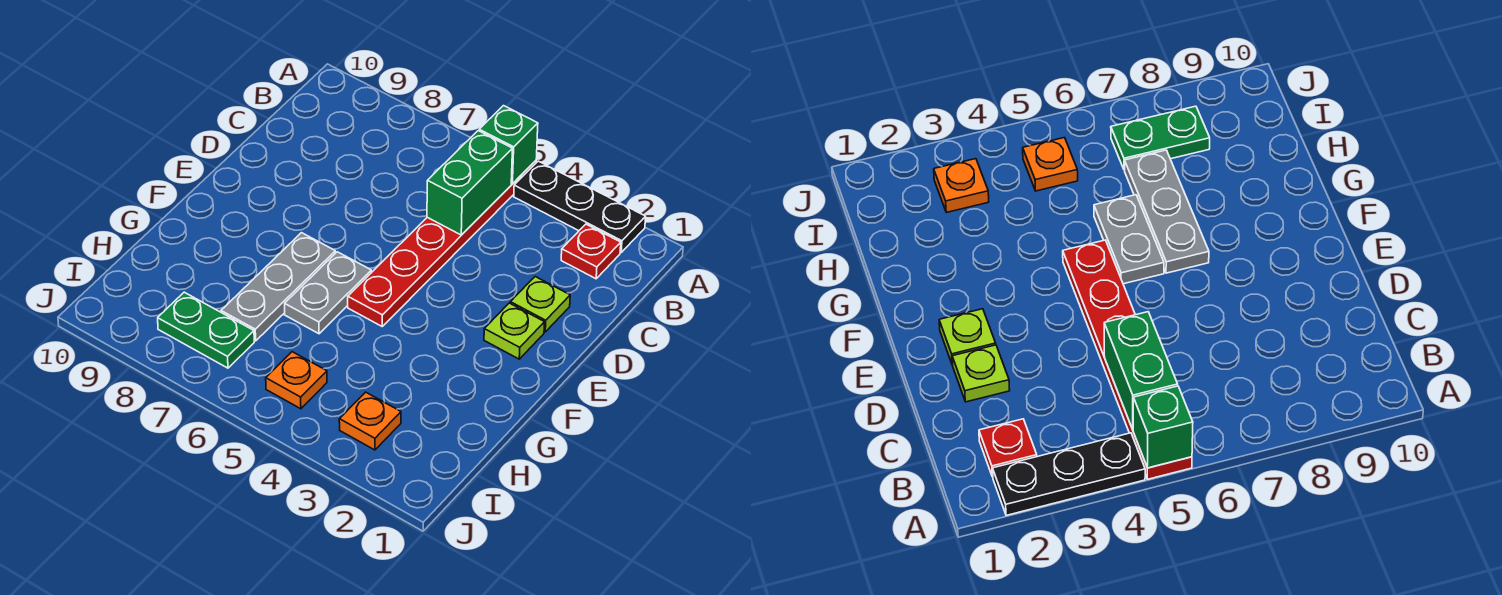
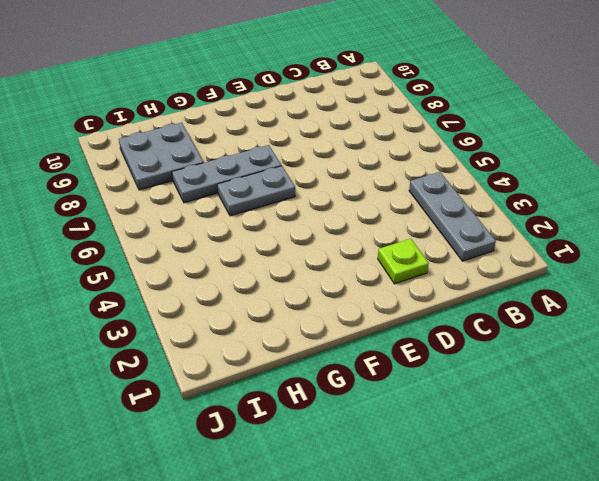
grey 1x3 plate [409,172,496,261] -> red 1x1 plate [561,224,621,279]
grey 2x2 plate [119,123,203,190] -> green 1x2 plate [158,292,254,368]
none -> black 1x3 plate [514,161,646,252]
none -> red 1x6 plate [348,161,536,326]
none -> lime 1x1 plate [484,303,545,359]

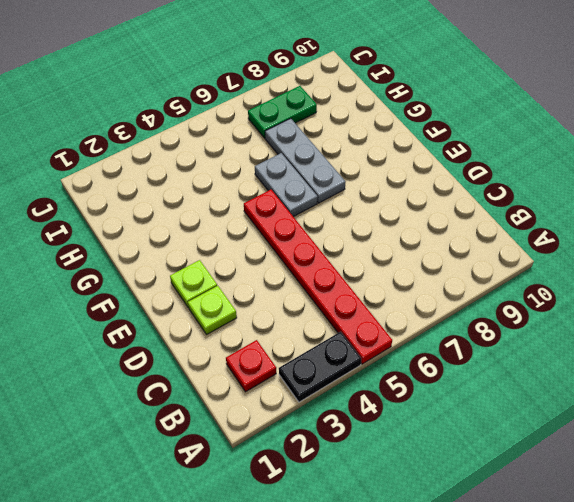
black 1x2 plate [279,332,361,402] -> black 1x3 plate [514,161,646,252]
none -> orange 1x1 plate [339,392,401,450]
none -> orange 1x1 plate [266,352,327,409]
none -> green 1x1 brick [479,106,538,184]

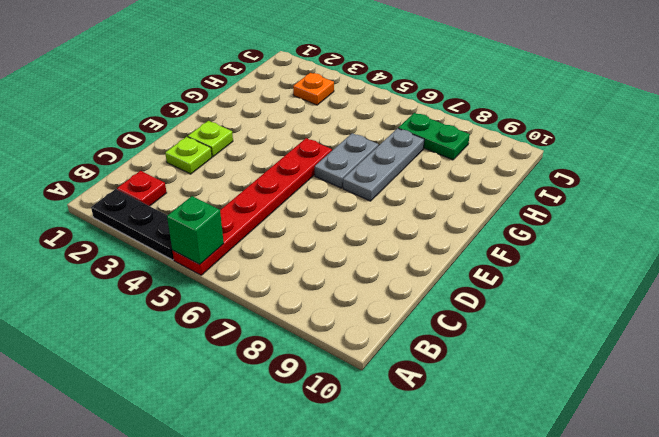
none -> orange 1x1 plate [266,352,327,409]
none -> green 1x2 brick [427,131,512,235]

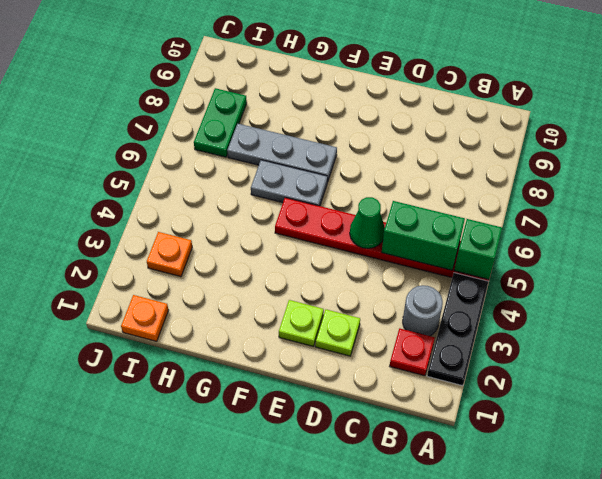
grey 1x1 round brick [403,285,443,336] -> none
green 1x1 cone [350,197,385,248] -> none
orange 1x1 plate [121,295,169,341] -> orange 1x1 plate moved to [266,352,327,409]

